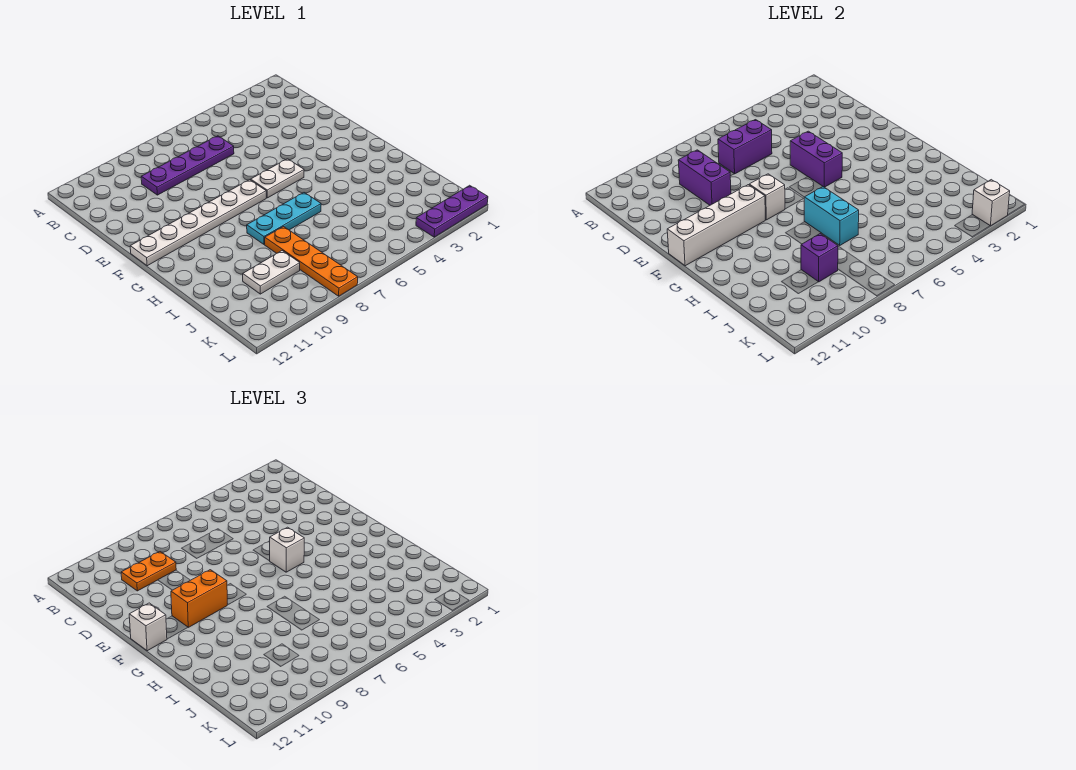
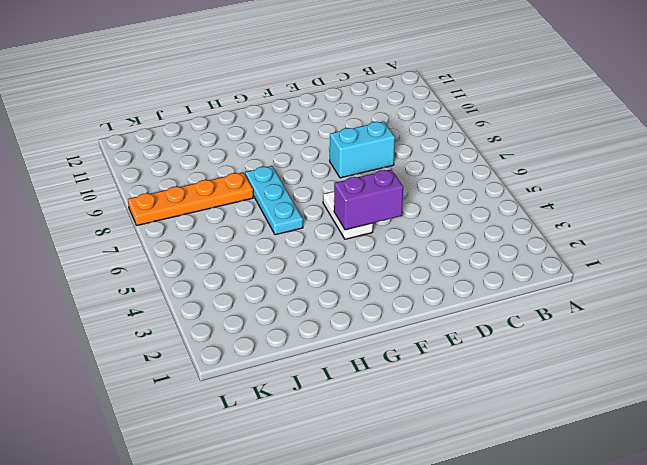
cyan 1x2 brick [330,121,395,178] -> cyan 1x2 brick moved to [804,187,859,245]
none -> purple 1x4 plate [141,136,234,195]
none -> white 1x6 plate [130,180,266,266]
none -> white 1x2 plate [243,251,300,294]

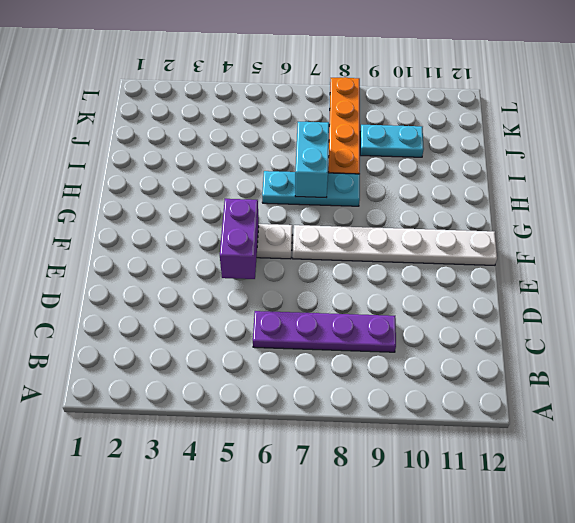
cyan 1x2 plate [360,125,424,157] -> white 1x2 plate [243,251,300,294]
none -> purple 1x3 plate [416,185,488,237]
none -> purple 1x2 brick [718,120,772,174]
none -> purple 1x2 brick [678,150,731,205]

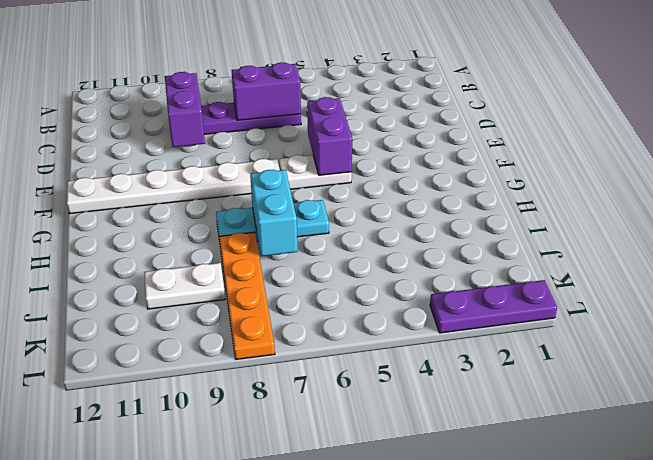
none -> white 1x1 brick [749,174,785,220]
none -> white 1x4 brick [667,185,765,266]
none -> purple 1x1 brick [801,234,838,282]

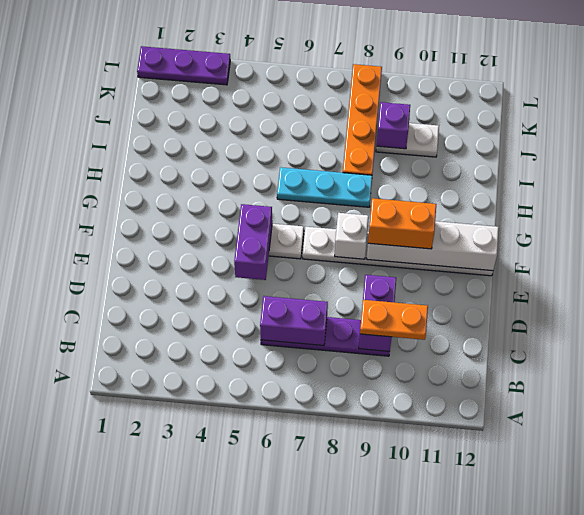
none -> cyan 1x2 brick [804,187,859,245]
none -> white 1x1 brick [972,180,1010,226]
none -> white 1x1 brick [270,527,304,572]

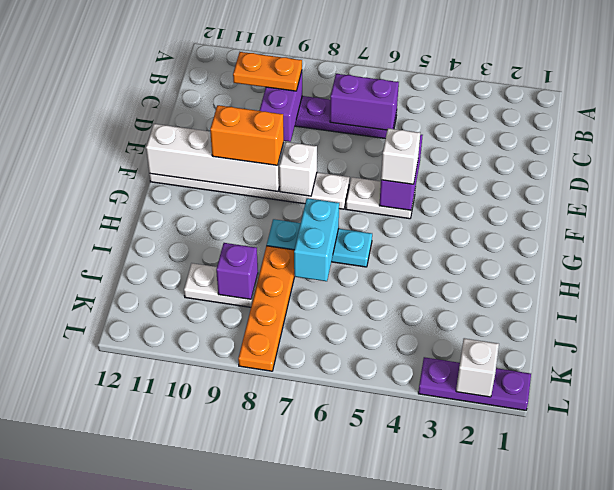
none -> white 1x1 brick [129,603,167,651]

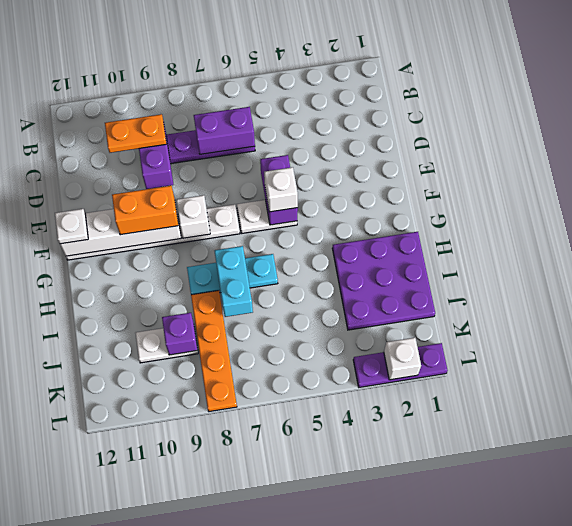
white 1x1 plate [55,209,88,244] -> white 1x1 brick [129,603,167,651]
purple 3x3 plate [332,232,435,330] -> none

